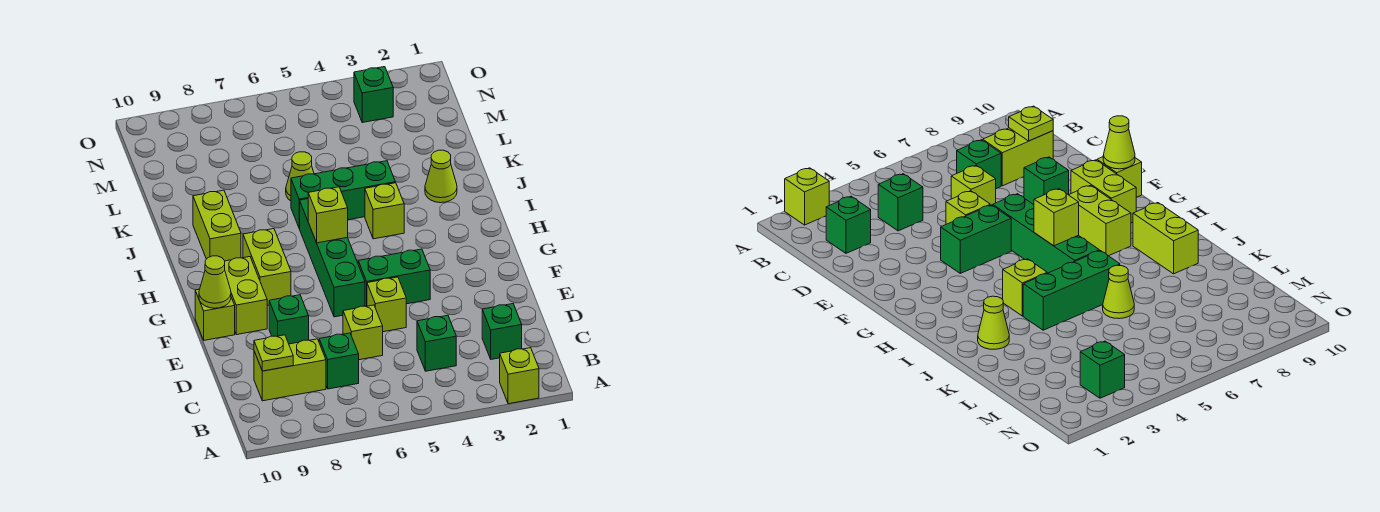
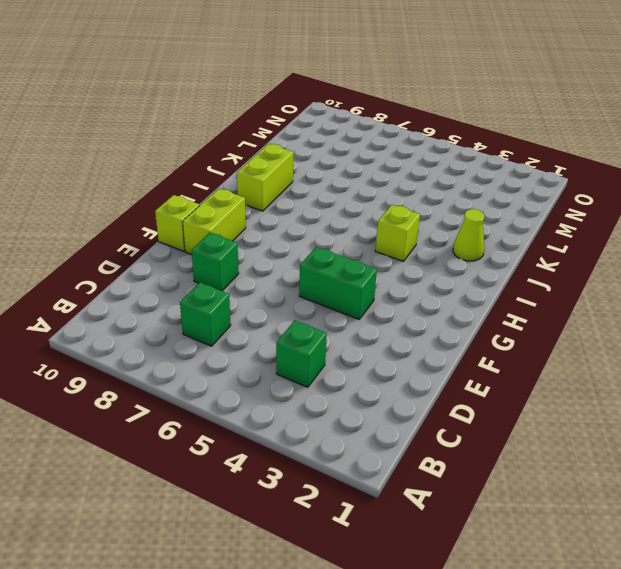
none -> lime 1x1 brick [500,348,539,404]
none -> green 1x1 brick [482,304,522,359]
none -> lime 1x2 brick [254,339,326,401]

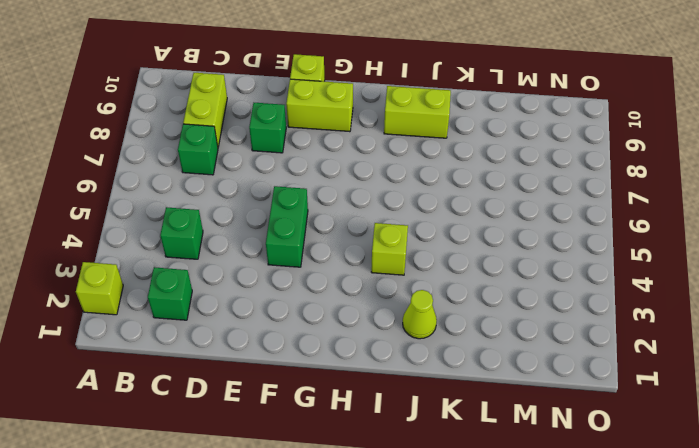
none -> lime 1x1 brick [343,305,383,360]
none -> lime 1x1 brick [367,277,406,332]
none -> green 1x4 brick [299,199,365,317]

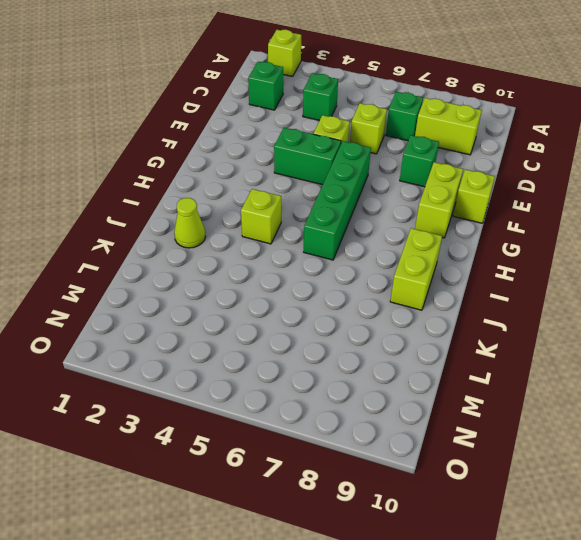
none -> lime 1x2 brick [243,229,291,305]
none -> green 1x3 brick [291,161,395,228]
none -> lime 1x1 cone [286,152,314,201]

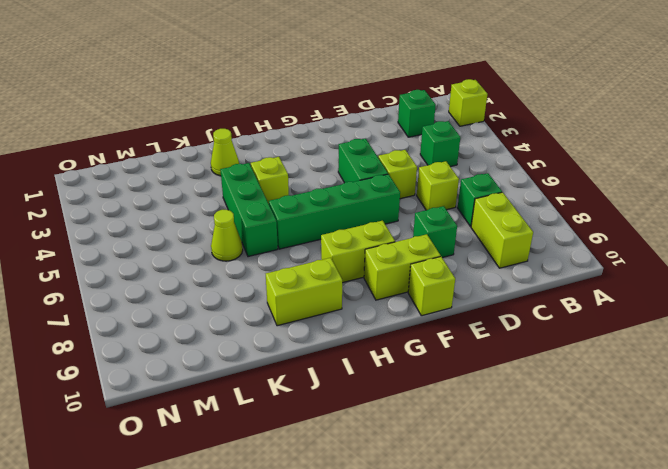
none -> green 1x1 brick [354,67,393,123]
none -> lime 1x1 plate [254,335,293,371]
none -> lime 1x1 cone [199,256,231,308]

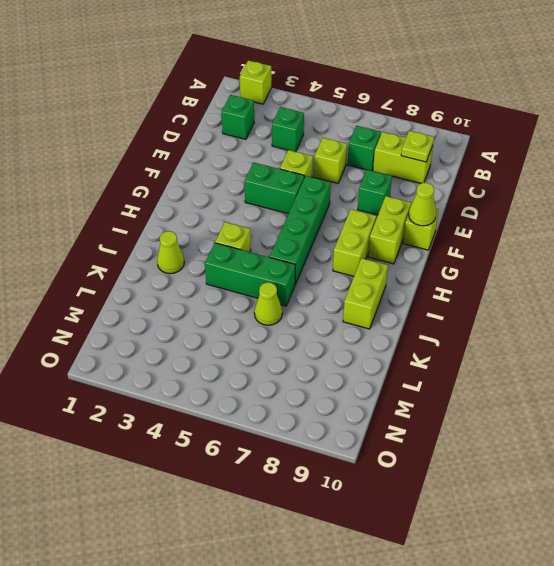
none -> green 1x1 brick [354,67,393,123]
none -> lime 1x1 brick [308,187,348,243]

